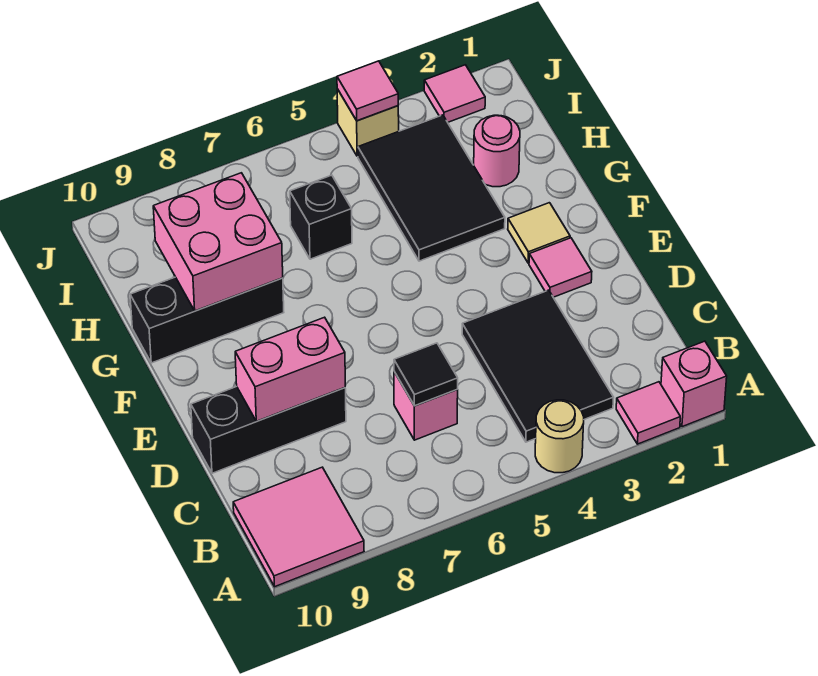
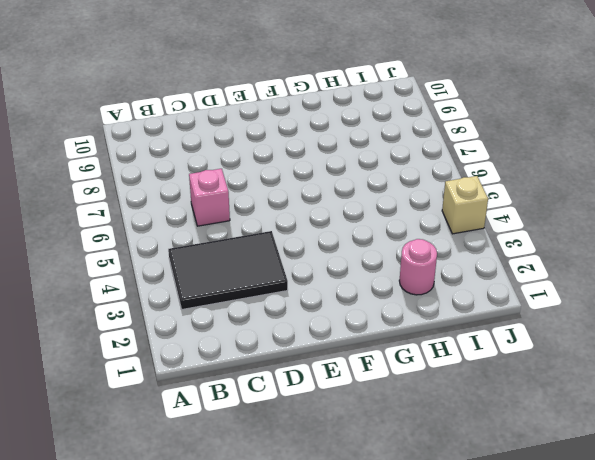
none -> pink 1x1 brick [661,341,727,427]
none -> pink 1x1 tile [616,382,680,444]
none -> tan 1x1 round brick [535,400,584,473]

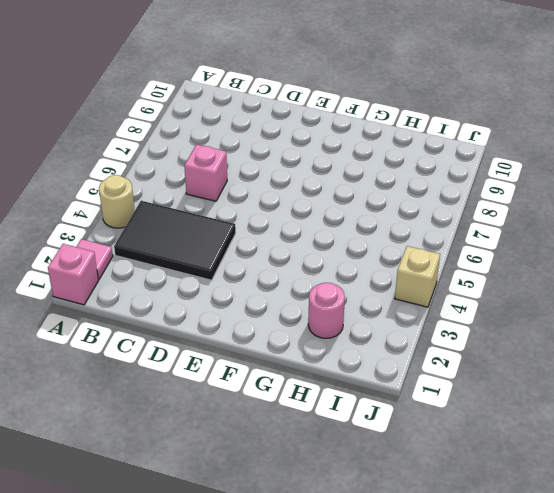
none -> pink 2x2 tile [233,467,364,587]
none -> black 1x3 brick [191,387,346,473]
none -> pink 1x1 tile [529,238,592,297]

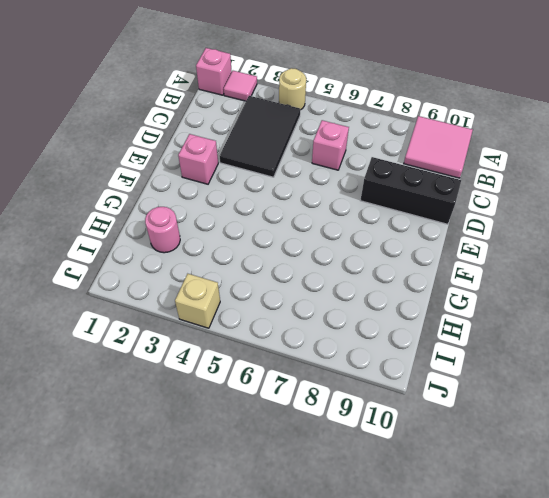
pink 1x1 brick [178,134,218,184] -> pink 1x1 tile [529,238,592,297]
none -> tan 1x1 tile [508,203,570,263]
none -> black 2x3 tile [358,115,505,261]
none -> black 1x3 brick [130,277,284,363]

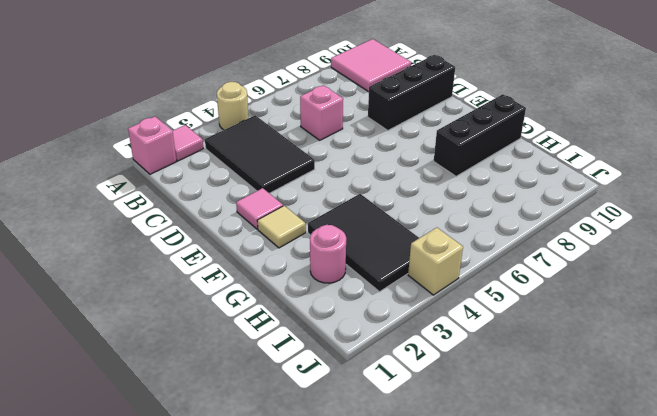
none -> black 1x1 brick [290,175,352,259]
none -> pink 1x1 tile [424,65,485,122]
none -> black 1x1 tile [394,343,458,406]

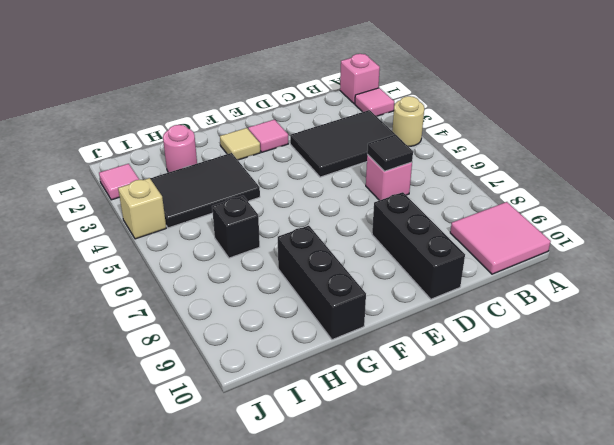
none -> pink 1x2 brick [235,317,345,421]
none -> pink 2x2 brick [153,173,283,311]
none -> pink 1x1 tile [337,61,398,121]

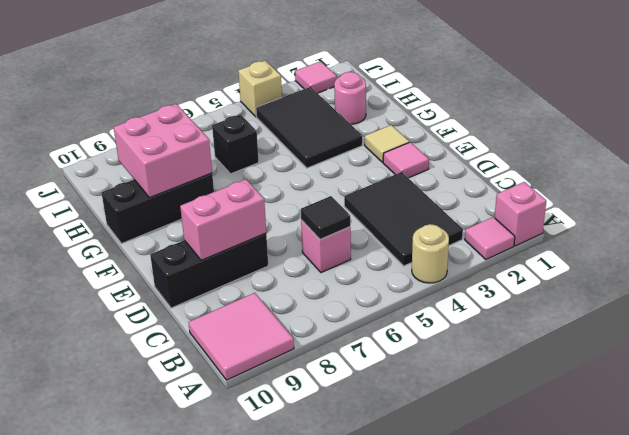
none -> pink 1x1 tile [337,61,398,121]

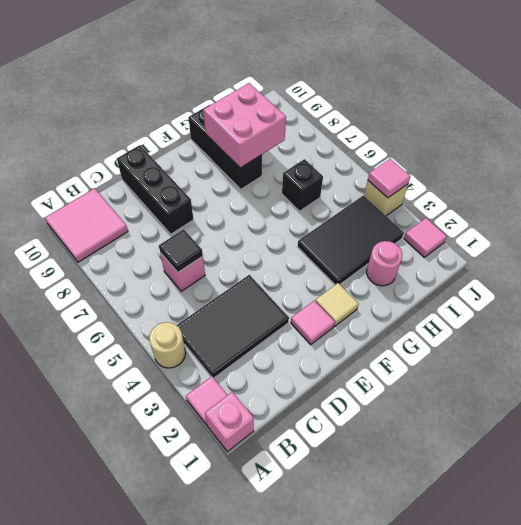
none -> pink 1x2 brick [235,317,345,421]

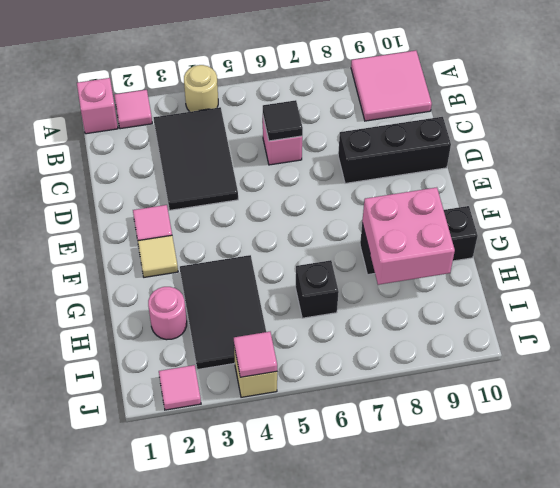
none -> pink 1x2 brick [235,317,345,421]

